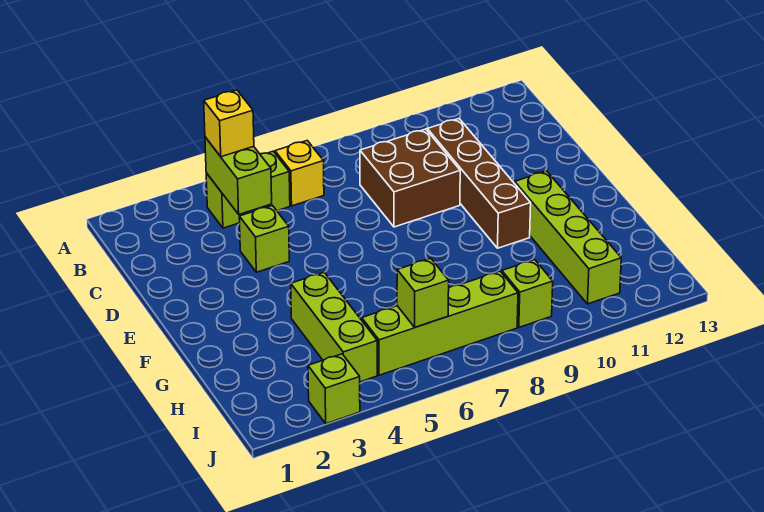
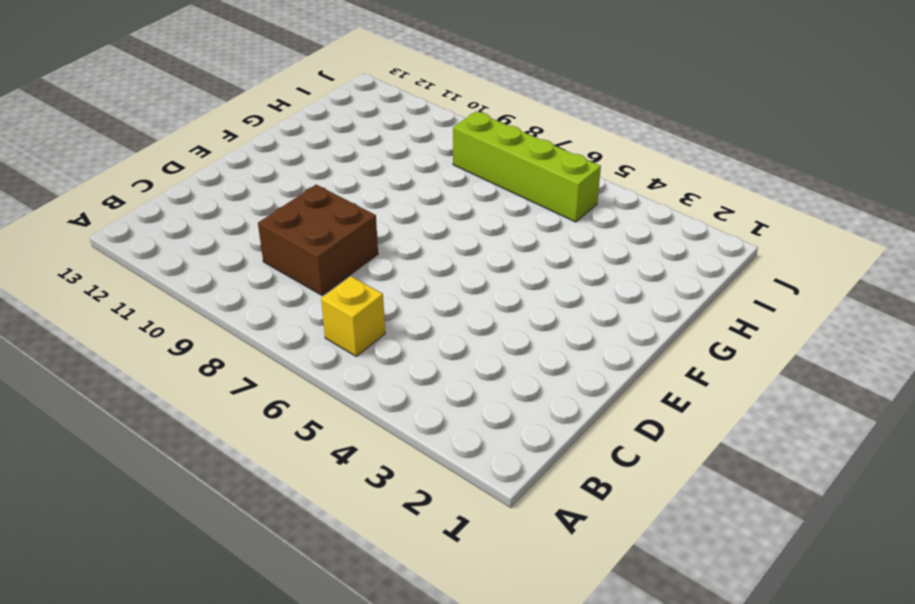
none -> lime 1x2 brick [206,151,290,228]
none -> brown 1x4 brick [427,119,531,248]
none -> lime 1x1 brick [239,206,289,272]

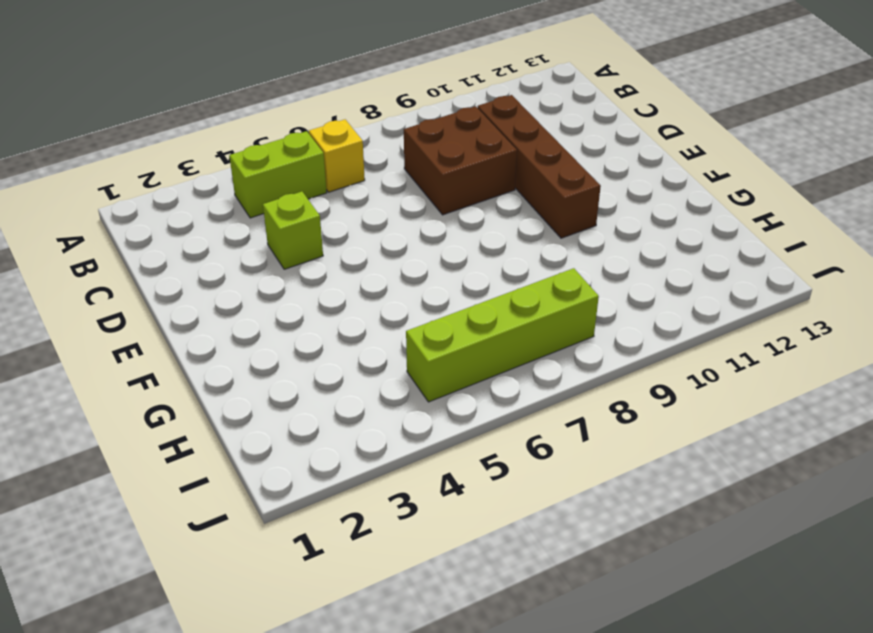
none -> lime 1x4 brick [515,171,621,304]
none -> lime 1x3 brick [291,272,377,382]
none -> lime 1x1 brick [502,260,553,327]

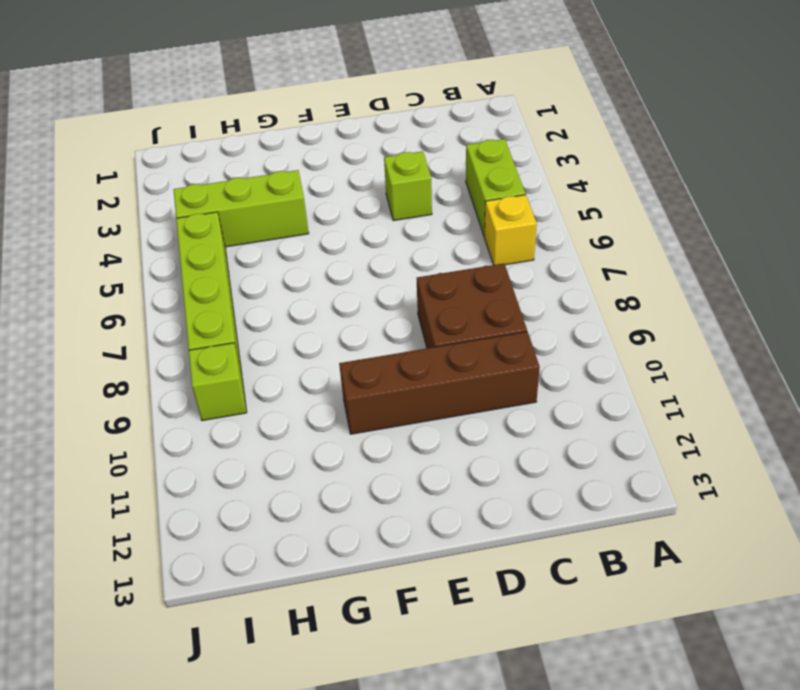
none -> lime 1x4 brick [515,171,621,304]
none -> lime 1x1 brick [308,354,360,424]
none -> lime 1x2 brick [205,137,272,214]

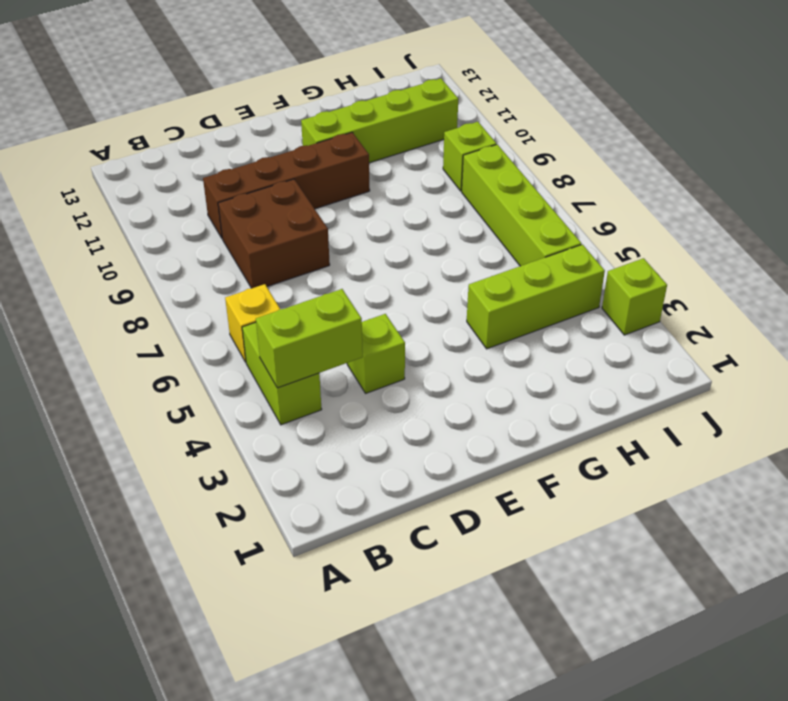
none -> lime 1x1 brick [397,258,449,327]
none -> yellow 1x1 brick [204,90,254,157]

